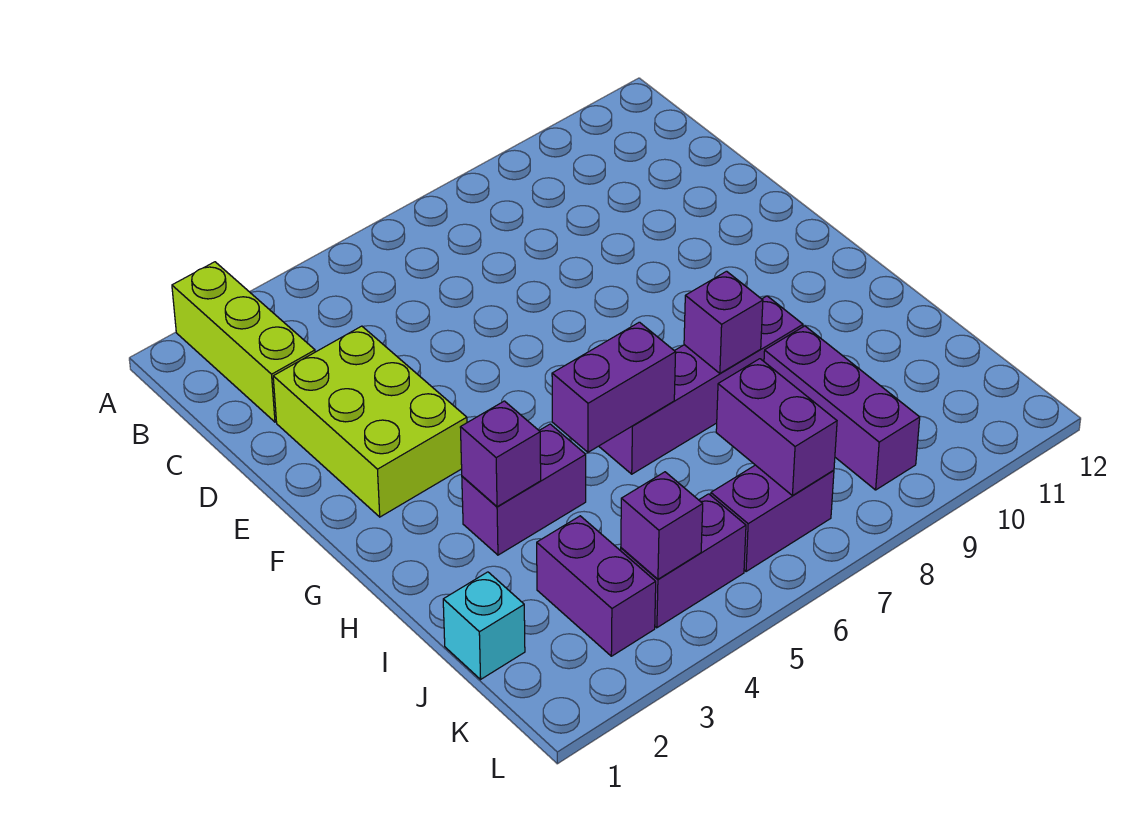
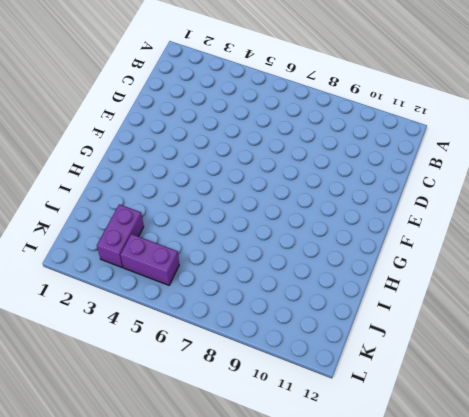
none -> lime 1x3 brick [172,262,315,422]
none -> lime 2x3 brick [273,326,467,517]
none -> purple 1x2 brick [462,424,586,555]

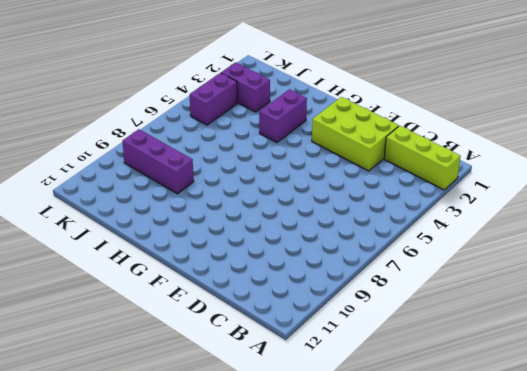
none -> purple 1x4 brick [599,296,803,474]
none -> cyan 1x1 brick [443,572,525,679]
none -> purple 1x2 brick [711,465,834,572]

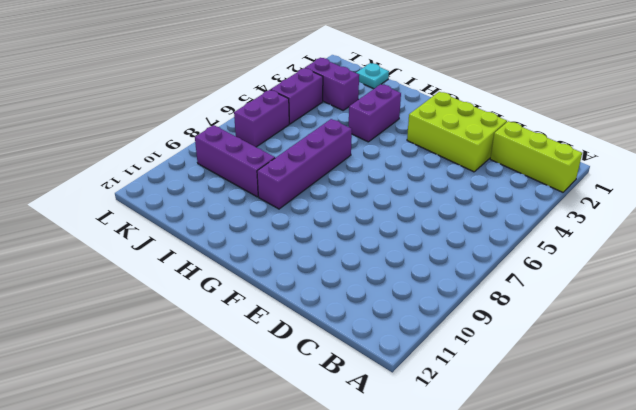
cyan 1x1 plate [356,63,389,89] -> cyan 1x1 brick [443,572,525,679]
none -> purple 1x1 brick [460,401,541,507]
none -> purple 1x2 brick [552,322,676,452]
none -> purple 1x1 brick [684,271,763,373]

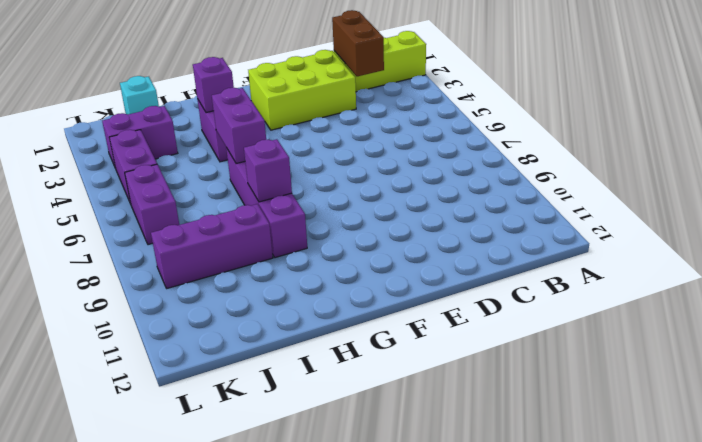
brown 1x2 brick [332,10,384,76] -> none
none -> purple 1x2 brick [716,359,837,496]
none -> purple 1x1 brick [621,472,703,579]

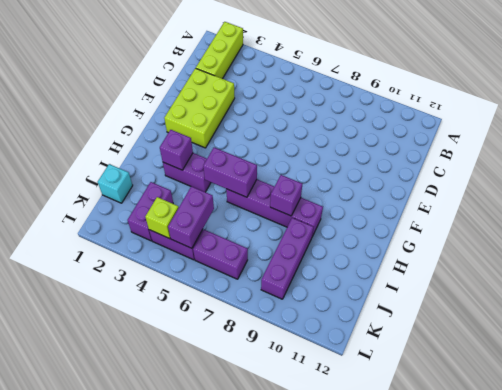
purple 1x2 brick [168,186,214,248] -> purple 1x2 brick moved to [716,359,837,496]
lime 1x1 brick [145,197,179,238] -> purple 1x1 brick [621,472,703,579]

